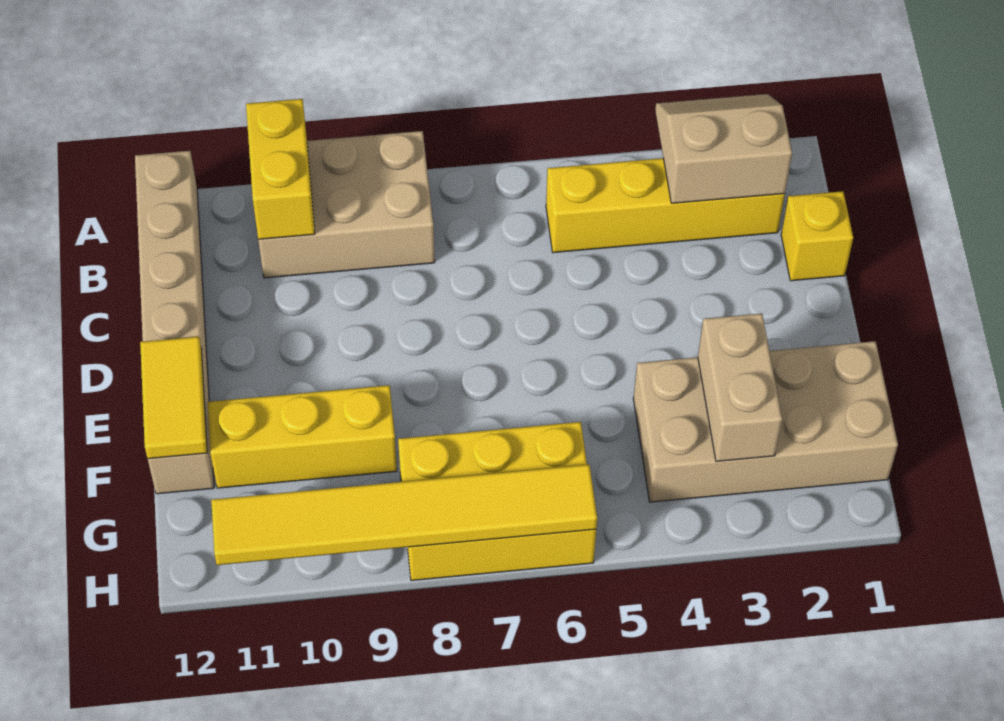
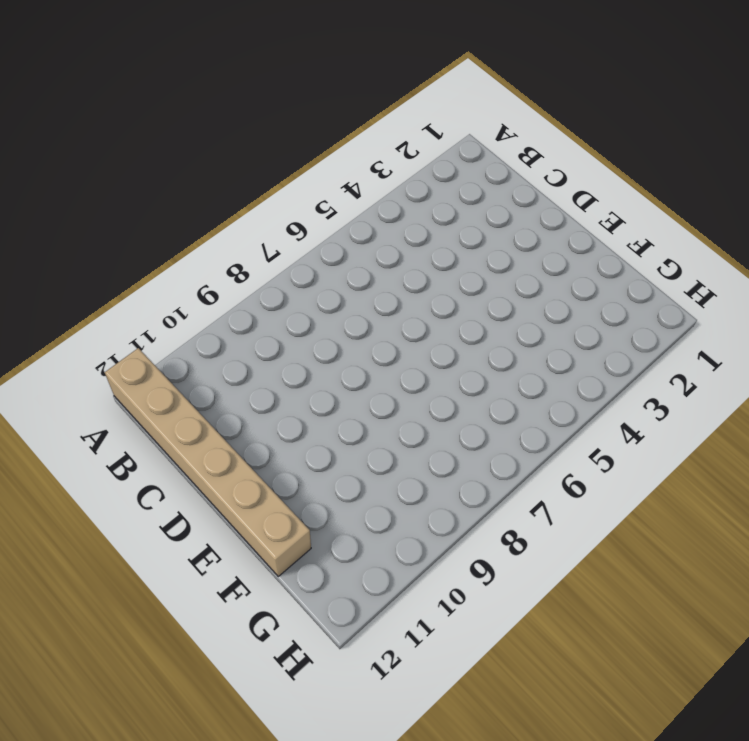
none -> tan 2x3 brick [258,131,435,278]
none -> yellow 1x4 brick [546,158,785,253]
none -> yellow 1x1 brick [781,191,853,281]

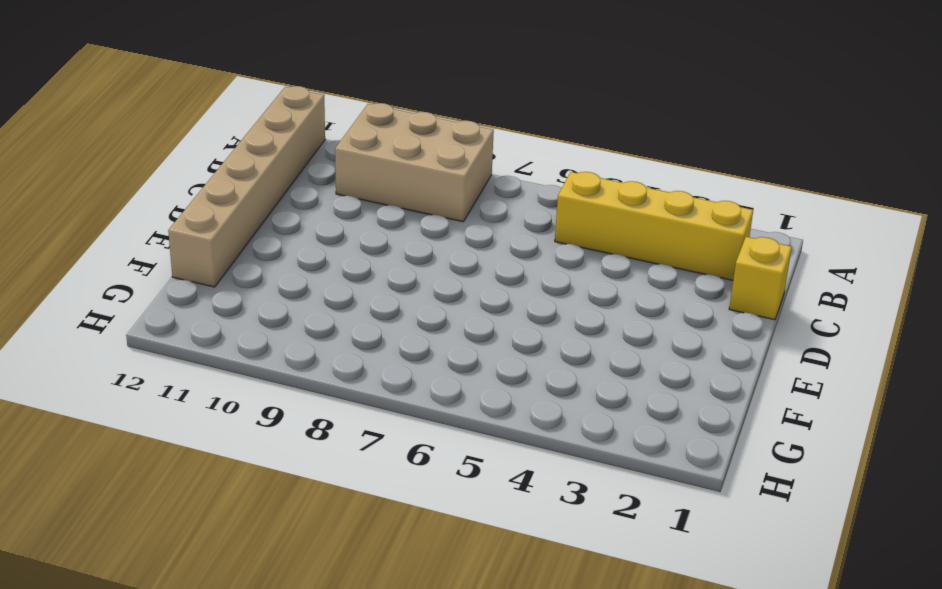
none -> tan 2x4 brick [633,341,898,502]
none -> yellow 1x3 brick [208,385,397,488]
none -> yellow 2x3 brick [398,422,596,580]

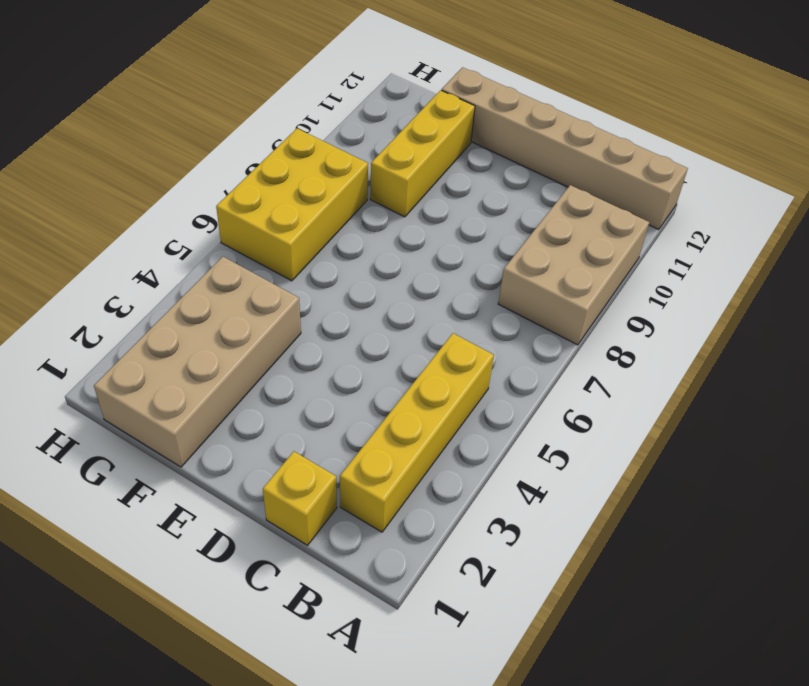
none -> tan 2x2 slope [655,94,792,203]
none -> yellow 1x2 brick [246,99,315,239]
none -> yellow 1x2 tile [140,337,207,459]

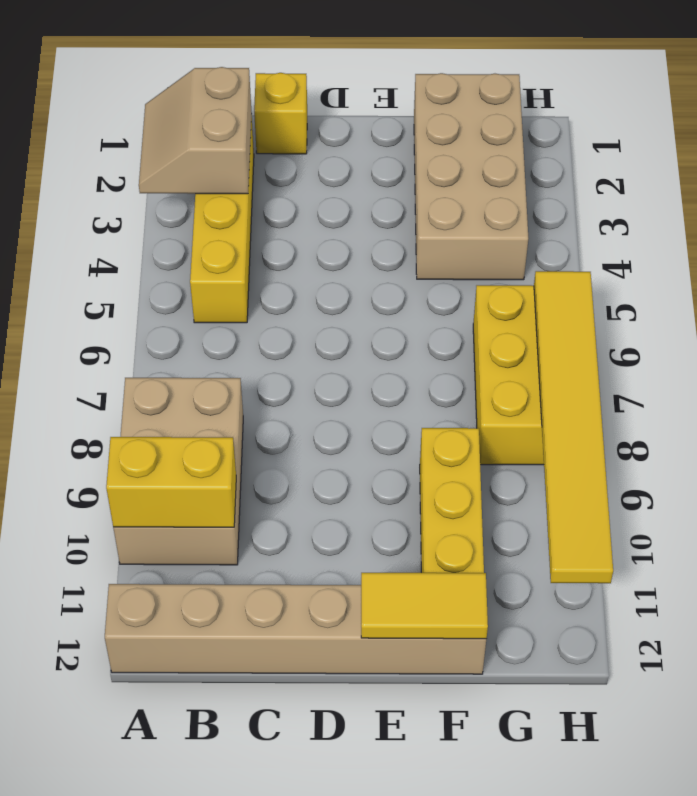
none -> tan 1x2 brick [698,313,782,461]

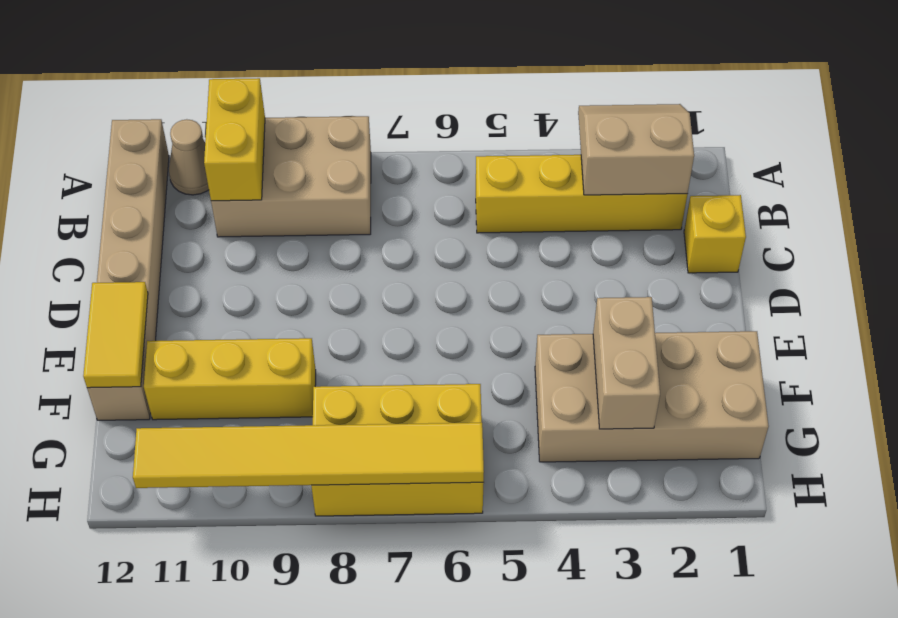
tan 1x1 cone [169,119,209,195] -> none

